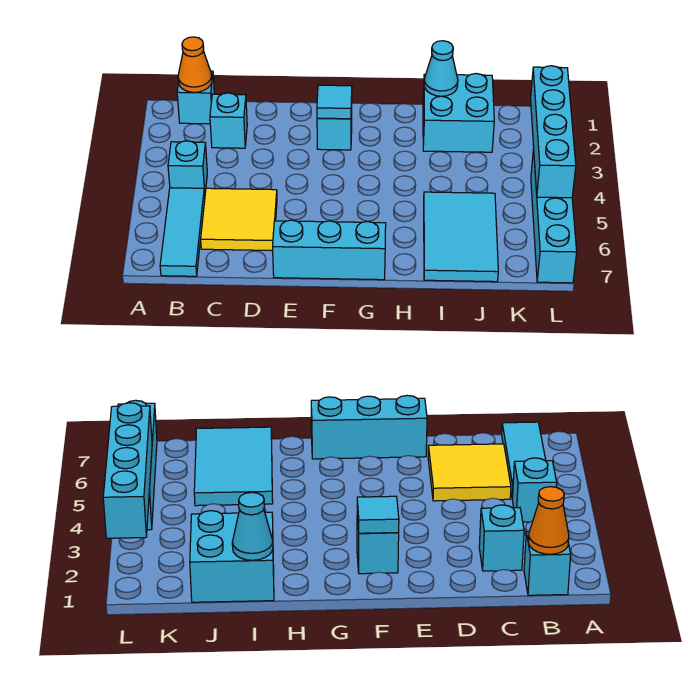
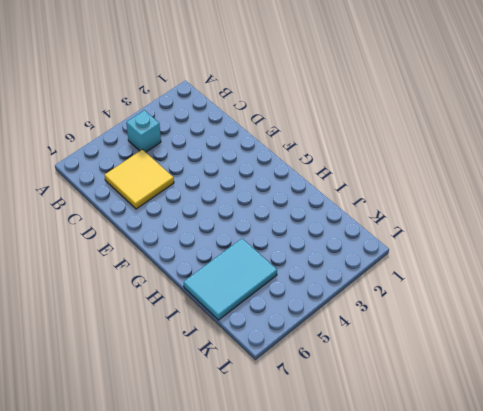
none -> cyan 1x1 brick [177,71,214,124]
none -> cyan 1x3 tile [160,188,205,276]
none -> cyan 1x1 brick [210,93,247,148]

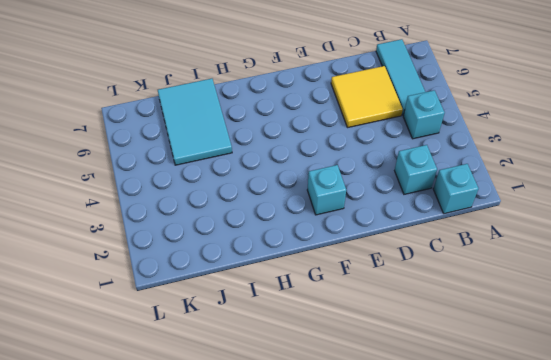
none -> cyan 1x3 brick [273,220,386,280]
none -> cyan 2x2 brick [423,74,494,152]
none -> cyan 1x4 brick [531,149,577,283]

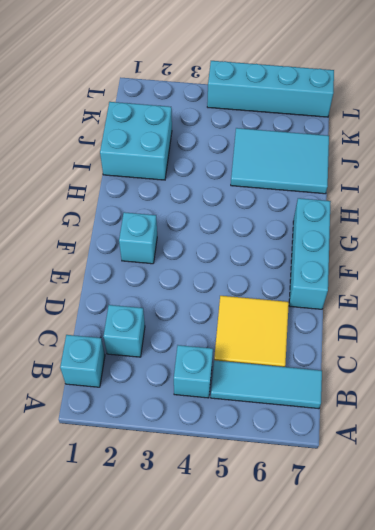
none -> orange 1x1 cone [178,37,212,92]
none -> cyan 1x1 tile [317,85,352,119]
none -> cyan 1x1 cone [424,41,458,96]

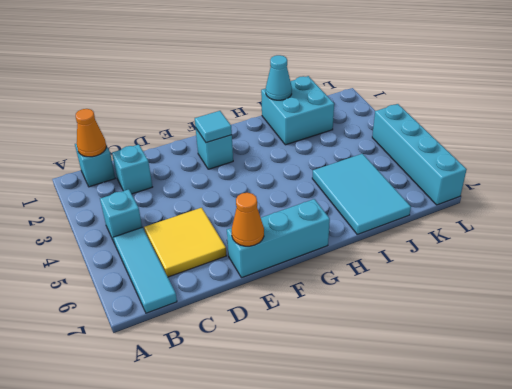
orange 1x1 cone [232,193,264,246] -> none
none -> cyan 1x4 brick [531,66,576,198]

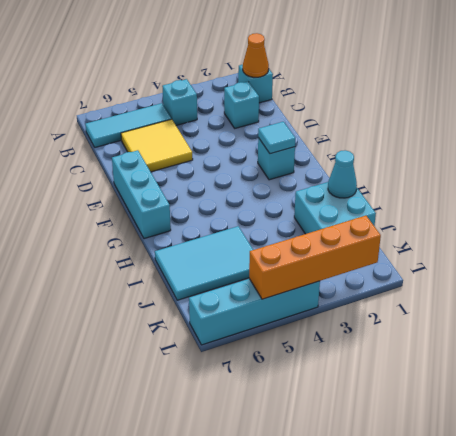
orange 1x4 brick [249,216,381,299] -> cyan 1x4 brick [531,66,576,198]

